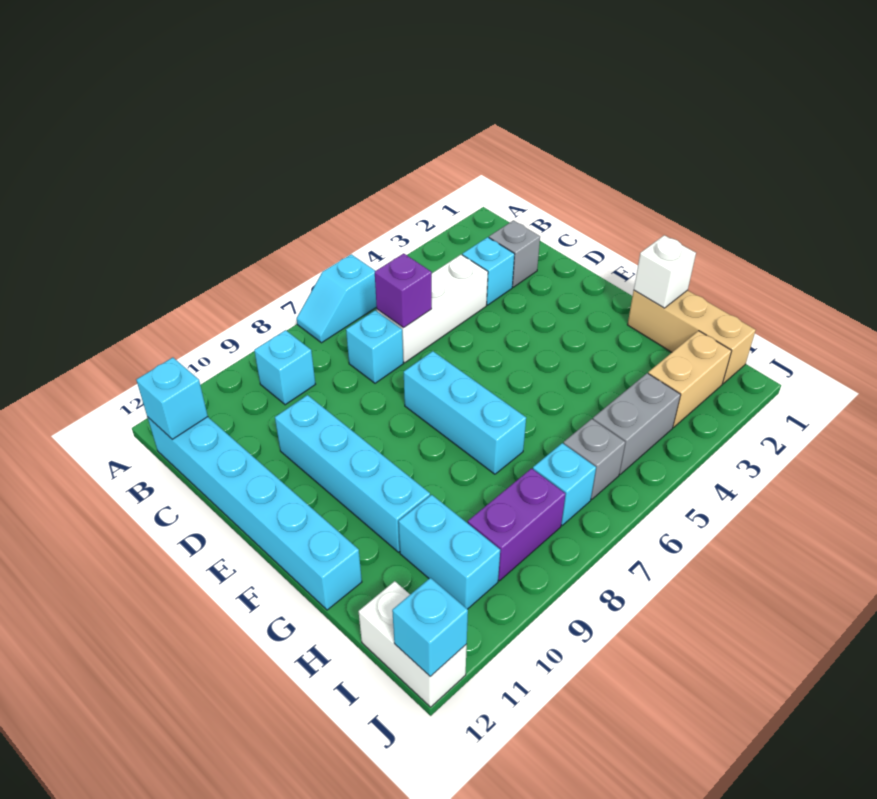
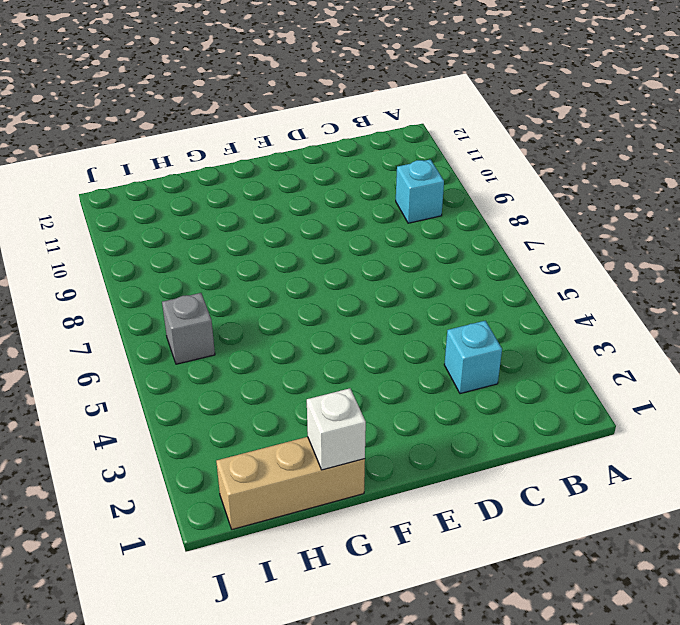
none -> cyan 1x2 slope [297,254,377,343]
none -> cyan 1x6 brick [148,417,362,610]
none -> grey 1x1 brick [489,220,540,287]

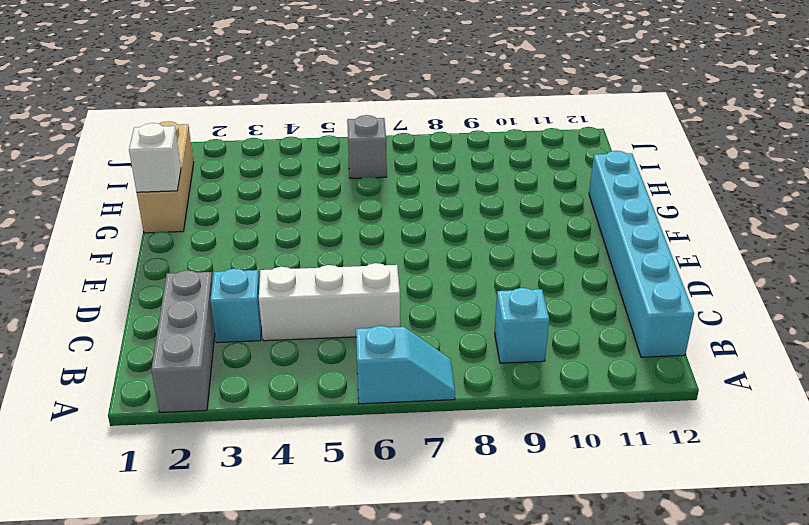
grey 1x3 brick [151,270,215,412] -> grey 1x1 brick [489,220,540,287]
none -> cyan 1x1 brick [346,310,403,383]
none -> cyan 1x4 brick [275,395,430,552]
none -> cyan 1x3 brick [404,351,526,474]

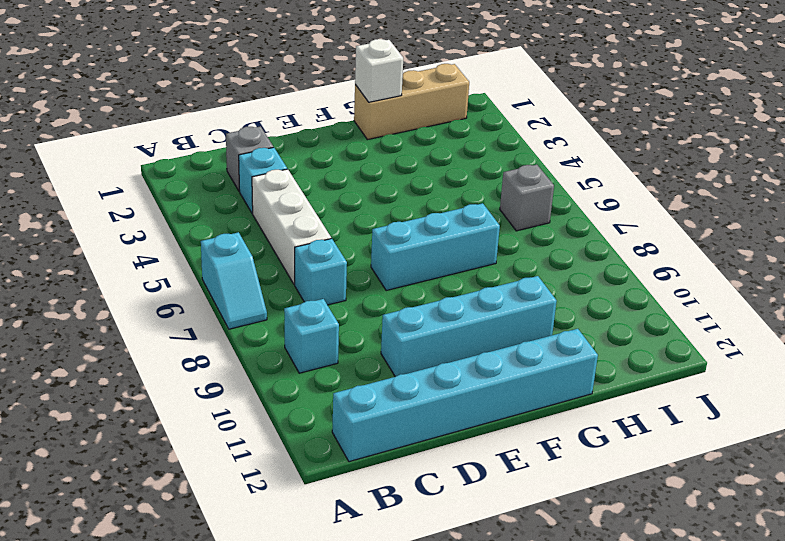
none -> cyan 1x2 brick [399,495,500,609]
none -> tan 1x2 brick [648,331,732,427]
none -> grey 1x2 brick [593,373,681,474]

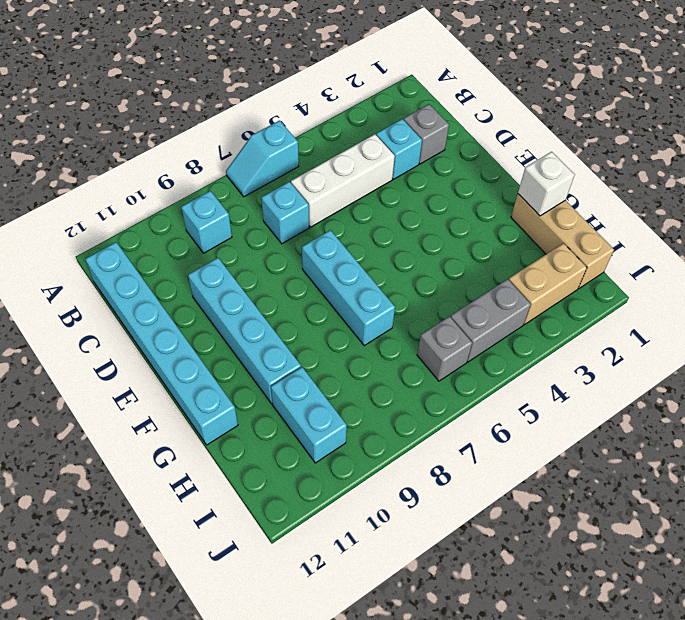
none -> cyan 1x1 brick [533,443,596,525]
none -> purple 1x2 brick [468,468,566,581]
none -> white 1x2 brick [359,581,467,707]

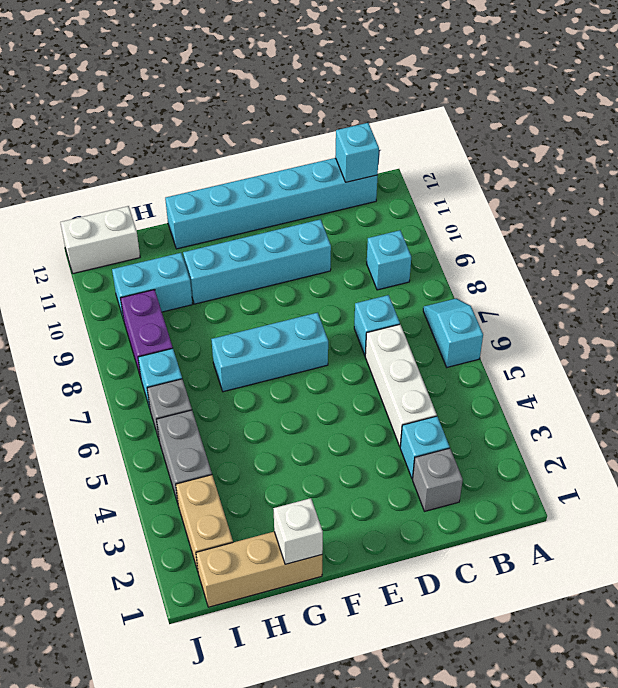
none -> purple 1x1 brick [375,253,432,328]
none -> cyan 1x1 brick [392,578,468,676]

